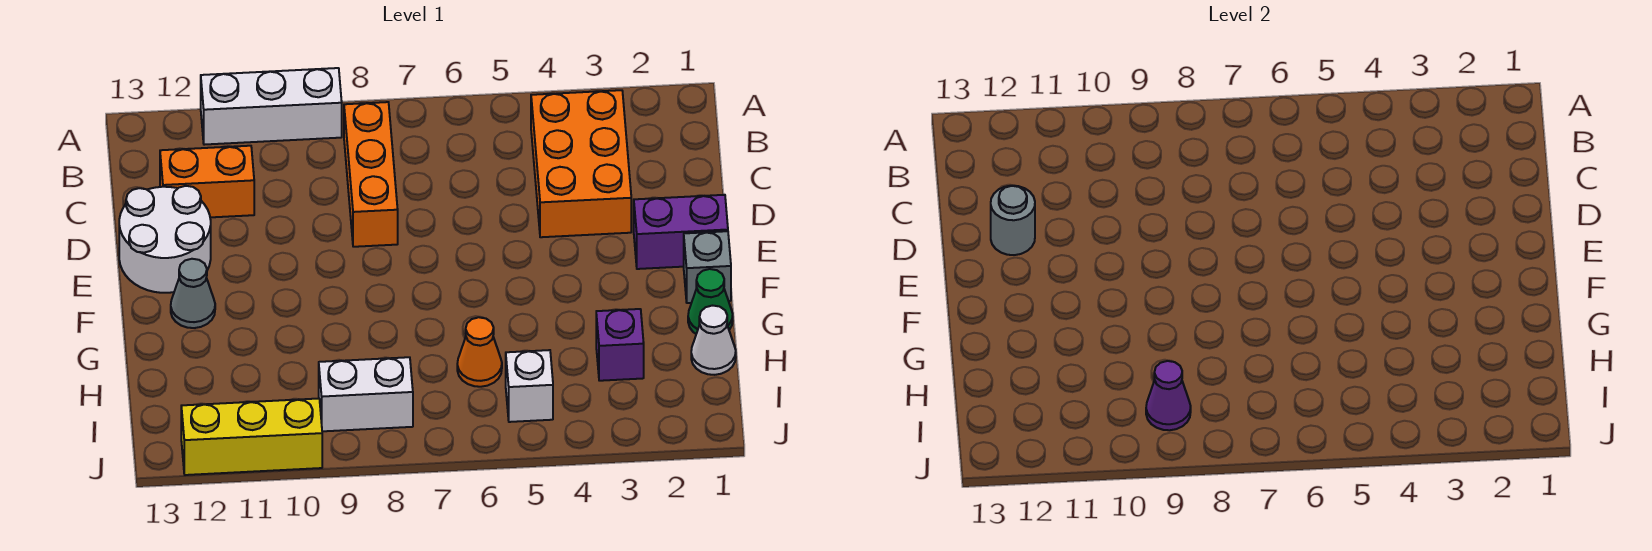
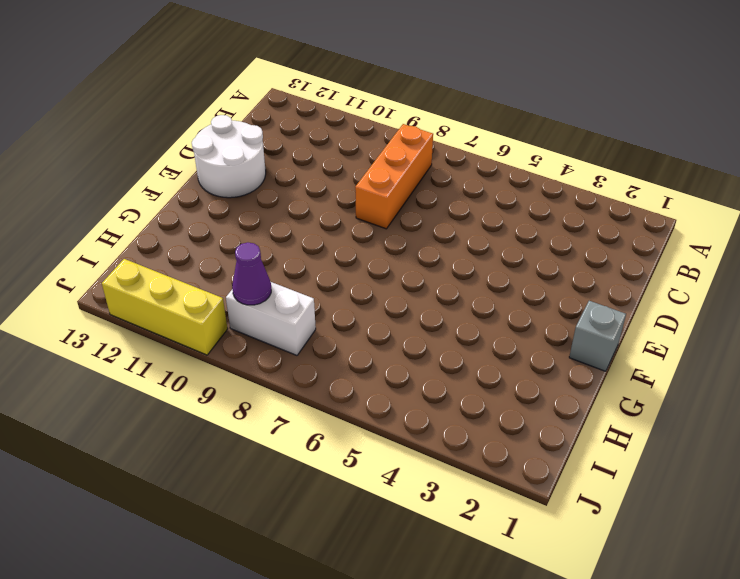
none -> white 1x3 brick [201,68,342,145]
none -> orange 2x3 brick [531,90,631,237]
none -> orange 1x2 brick [160,146,254,217]

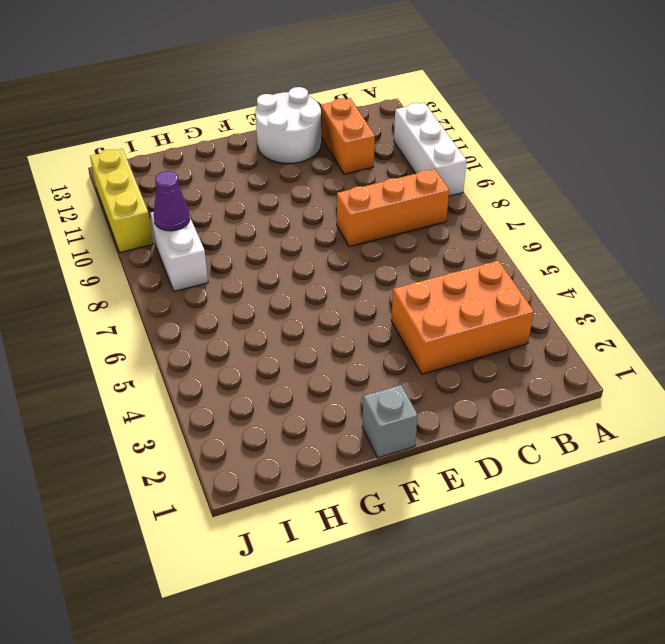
none -> purple 1x2 brick [634,195,728,269]
none -> grey 1x1 cone [171,259,215,328]
none -> green 1x1 cone [688,269,733,334]

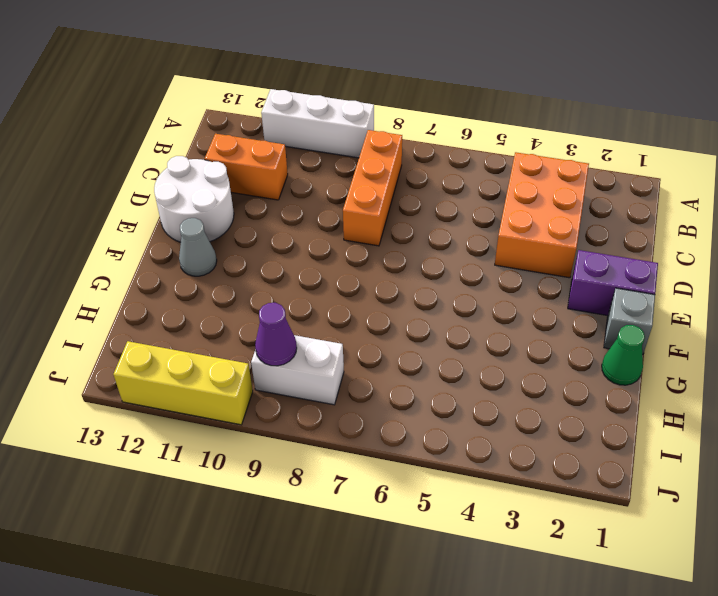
none -> white 1x1 cone [691,306,736,375]
none -> purple 1x1 brick [596,309,644,381]
none -> orange 1x1 cone [457,317,502,387]

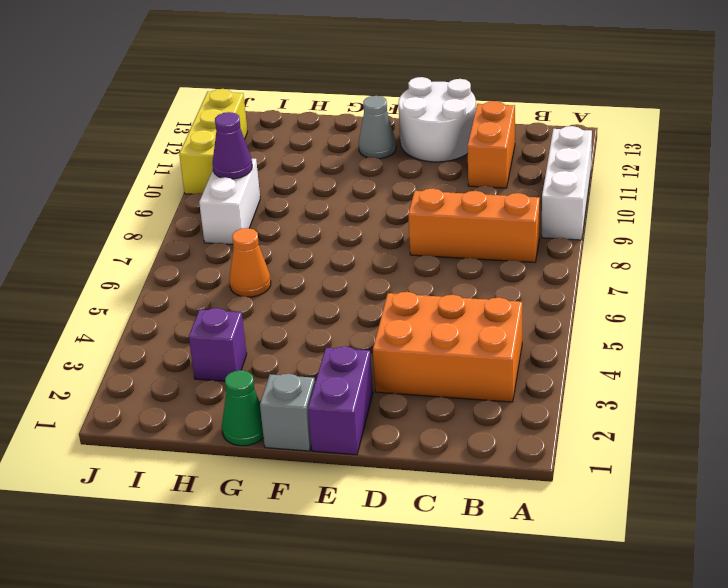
none -> white 1x1 cone [691,306,736,375]
none -> white 1x1 brick [506,350,553,422]
none -> grey 1x1 round brick [991,186,1035,255]

